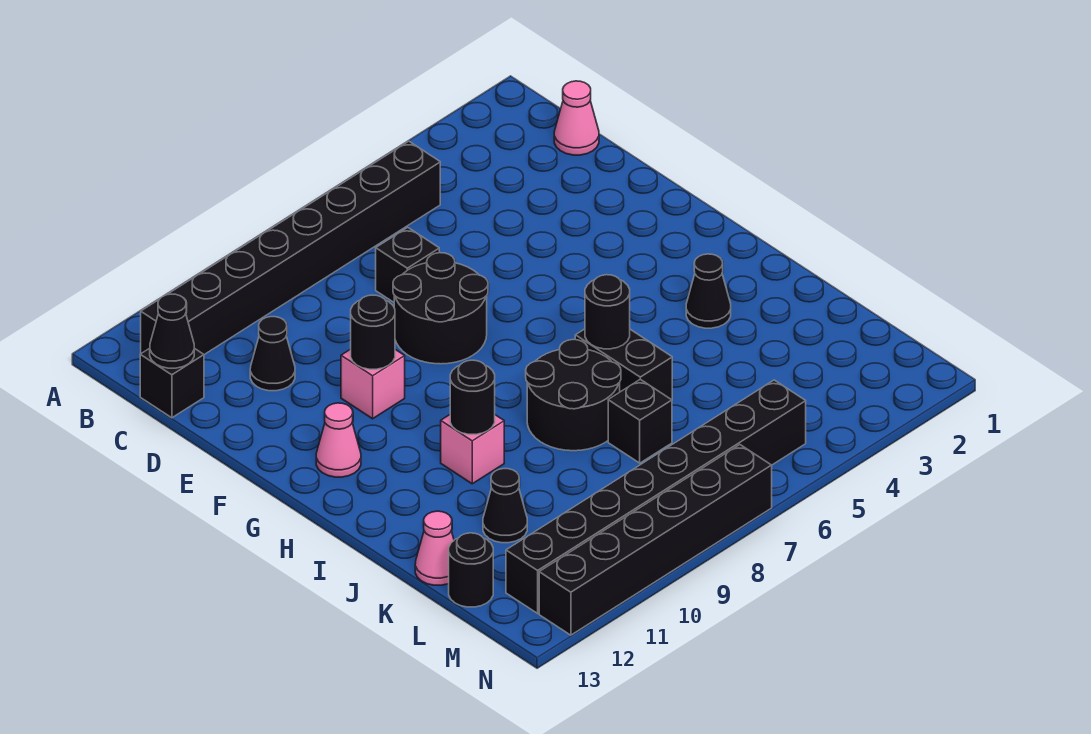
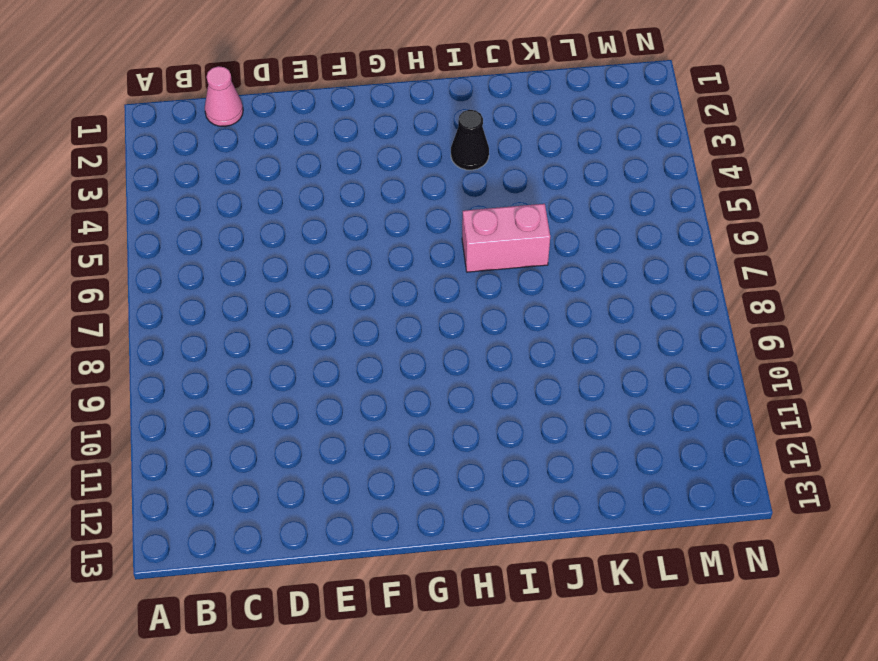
pink 1x2 brick [462,204,550,272] -> black 1x2 brick [575,329,672,400]
none -> black 1x8 brick [141,141,440,354]
none -> black 1x1 brick [140,348,204,418]
none -> black 1x1 brick [376,228,439,302]

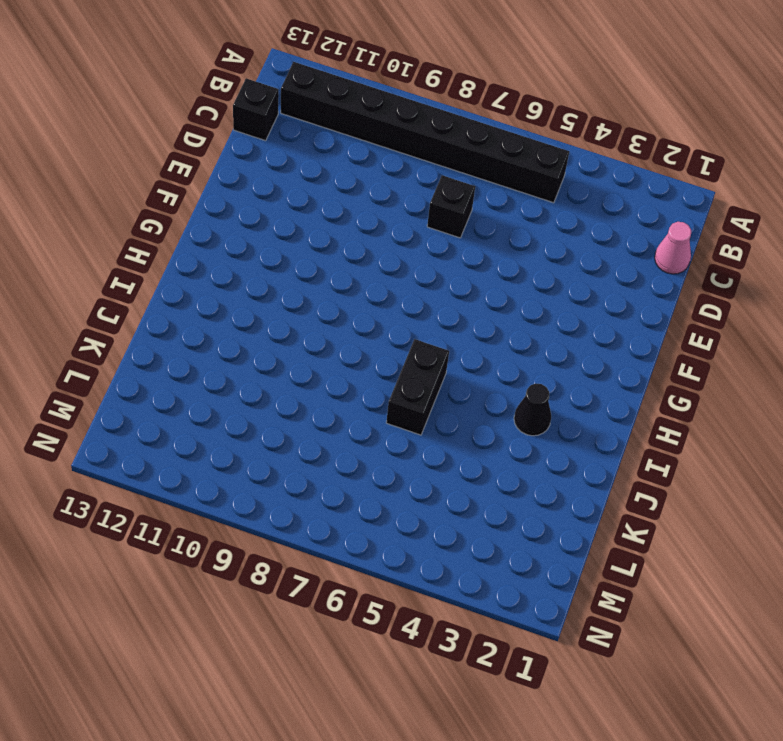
none -> black 1x1 cone [250,317,295,391]
none -> black 2x2 round brick [393,253,488,364]
none -> pink 1x1 brick [341,349,405,419]

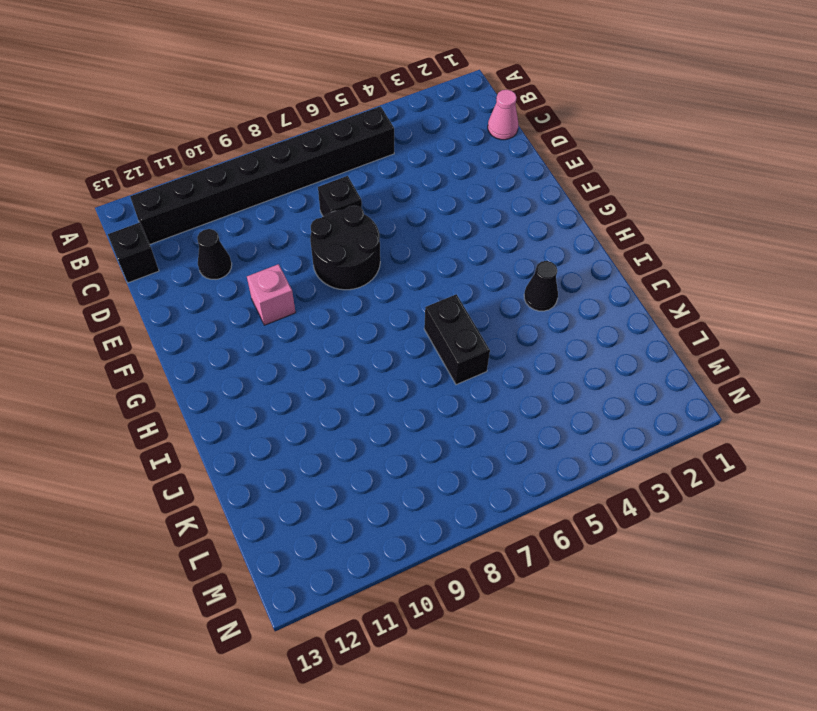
none -> pink 1x1 cone [316,403,361,477]
none -> black 2x2 round brick [526,340,621,451]
none -> pink 1x1 brick [441,415,504,484]

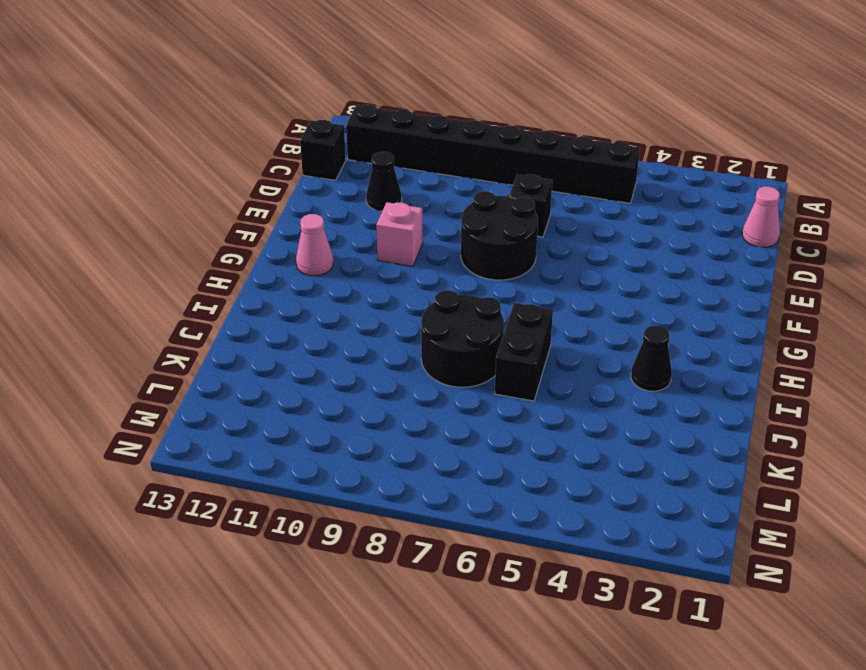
none -> pink 1x1 brick [441,415,504,484]
none -> black 1x1 brick [608,379,672,463]
none -> black 1x1 cone [483,469,527,543]

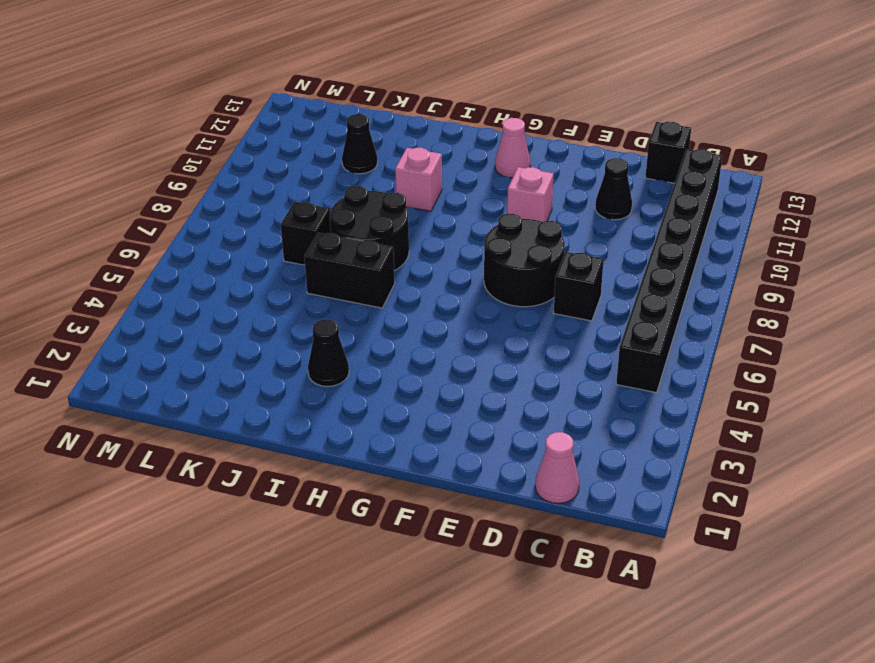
none -> pink 1x1 cone [415,511,454,585]
none -> black 1x1 round brick [449,533,493,607]
none -> black 1x8 brick [506,380,806,613]

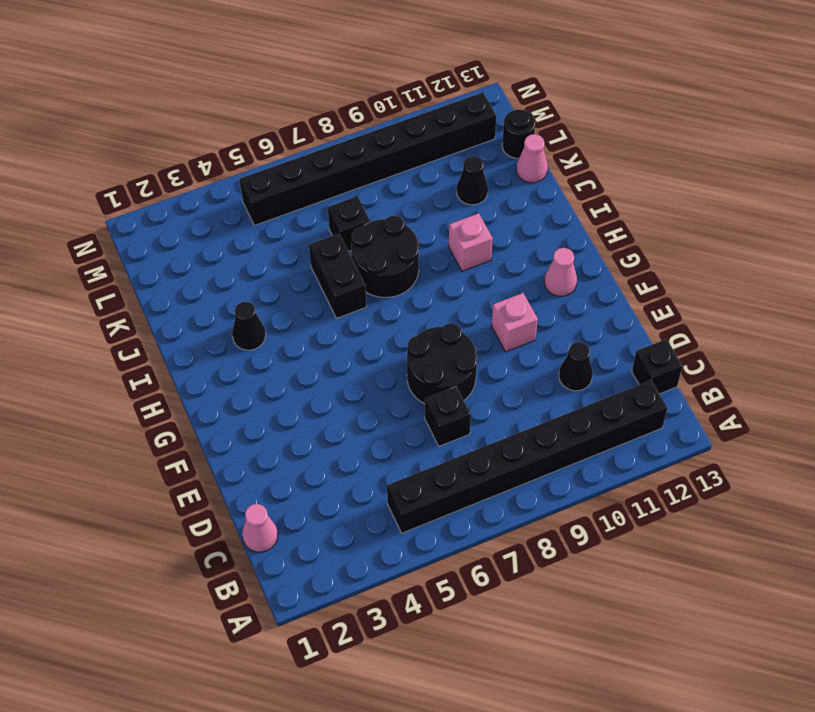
none -> black 1x6 brick [539,445,772,635]
none -> black 1x1 cone [150,294,194,368]
none -> black 1x1 round brick [351,295,395,369]

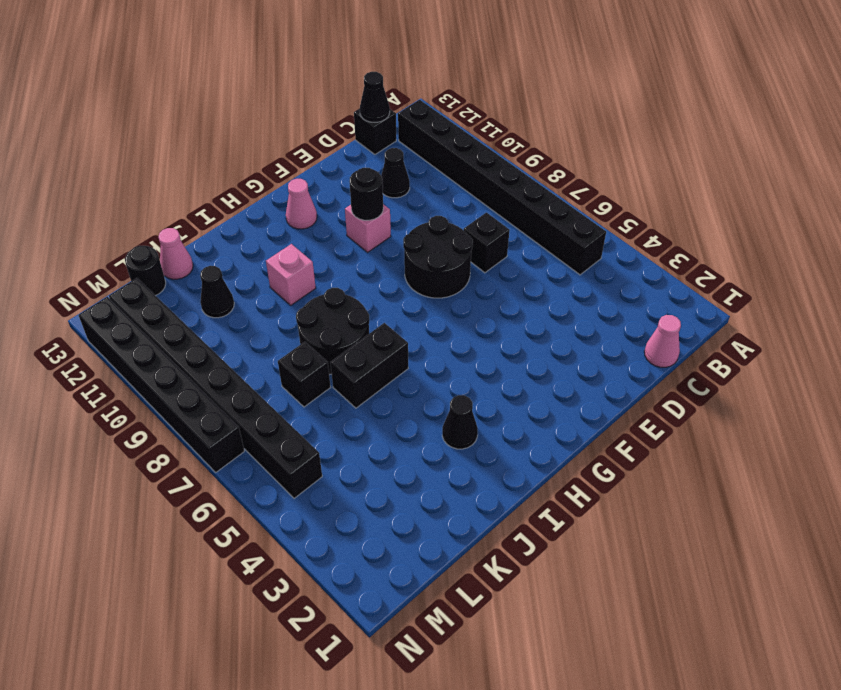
none -> black 1x1 round brick [585,275,630,349]
none -> black 1x1 round brick [450,360,495,434]

